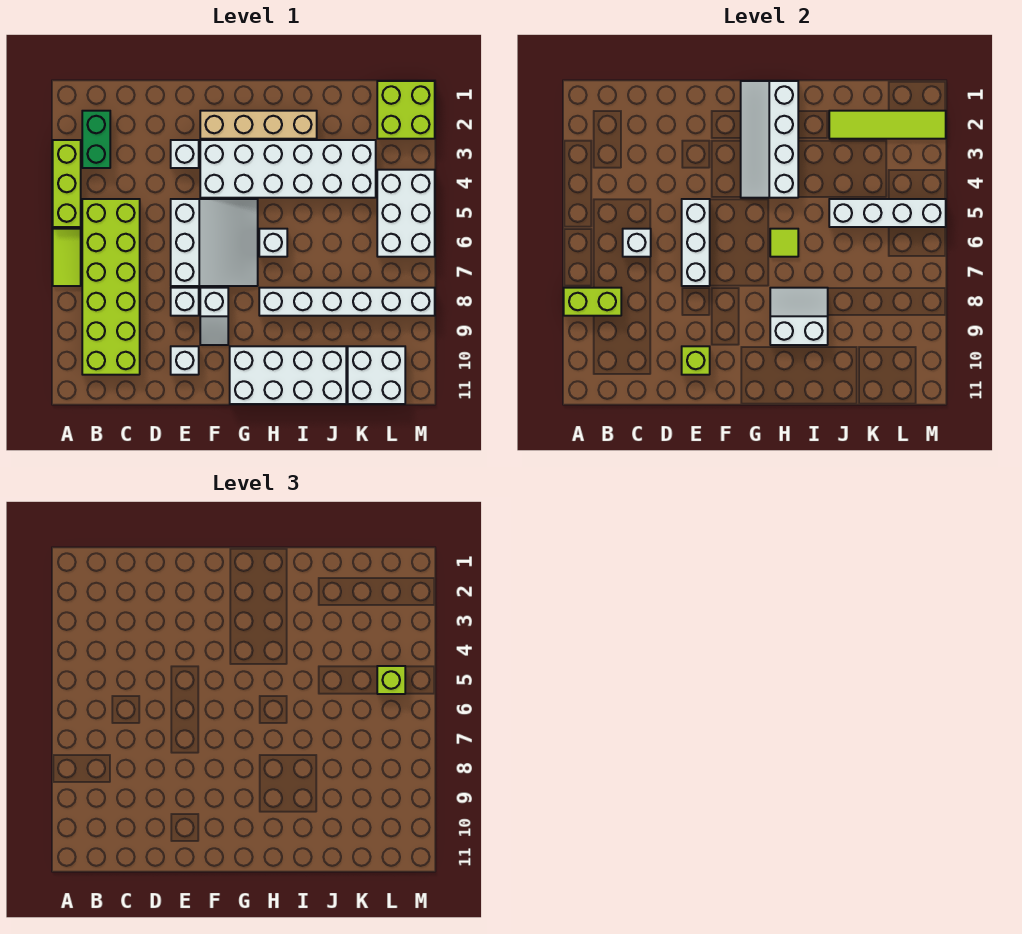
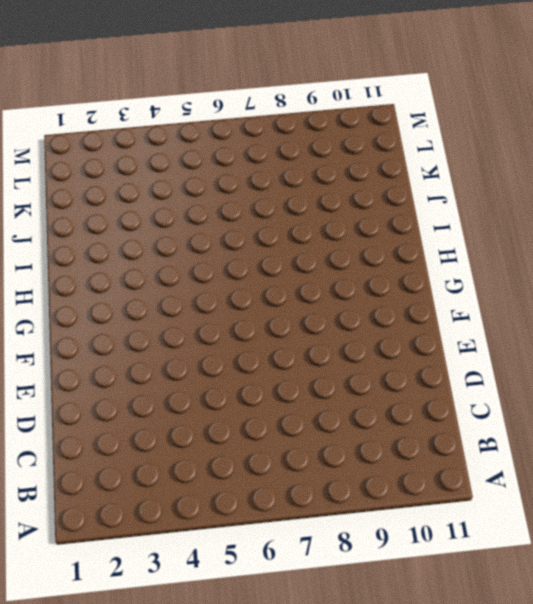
none -> lime 1x3 brick [53,140,81,227]
none -> lime 1x2 tile [53,229,81,286]
none -> green 1x2 brick [82,111,110,168]

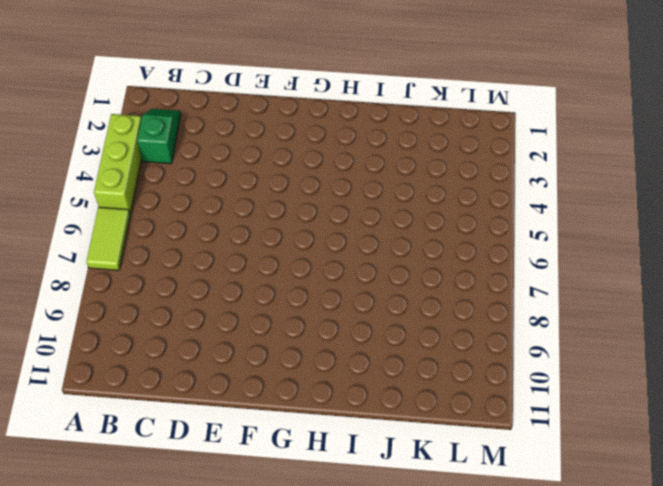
green 1x2 slope [137,109,181,164] -> green 1x2 brick [82,111,110,168]
none -> lime 2x6 brick [82,199,140,375]
none -> white 1x1 brick [171,140,199,168]
none -> white 3x3 slope [171,199,258,286]

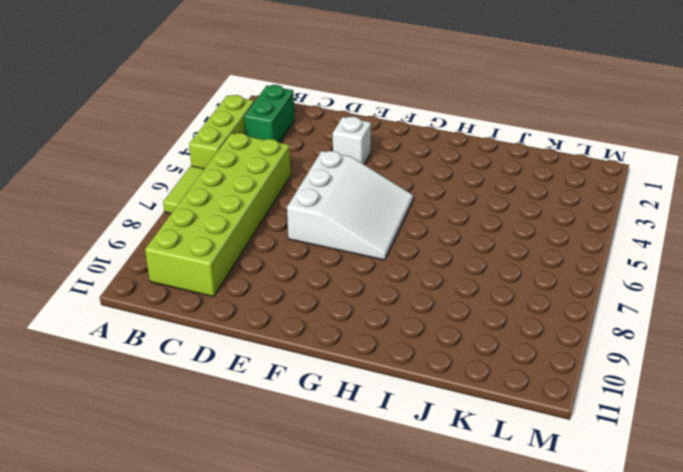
none -> white 1x1 brick [171,288,199,316]
none -> white 1x1 brick [171,346,199,375]
none -> tan 1x4 brick [200,111,317,139]

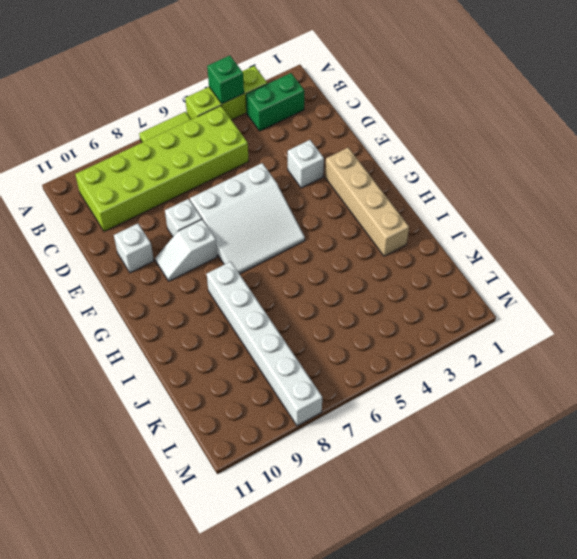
green 1x1 brick [207,56,244,104] -> none
none -> white 2x6 brick [200,140,376,198]
none -> white 2x4 brick [230,346,346,404]
none -> white 1x1 brick [259,229,287,257]

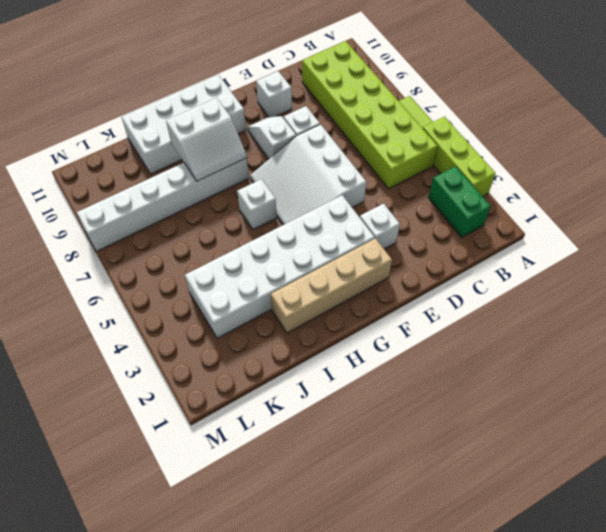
none -> white 2x2 brick [348,346,405,404]
none -> lime 2x2 brick [377,81,435,139]
none -> white 2x3 brick [377,170,435,257]

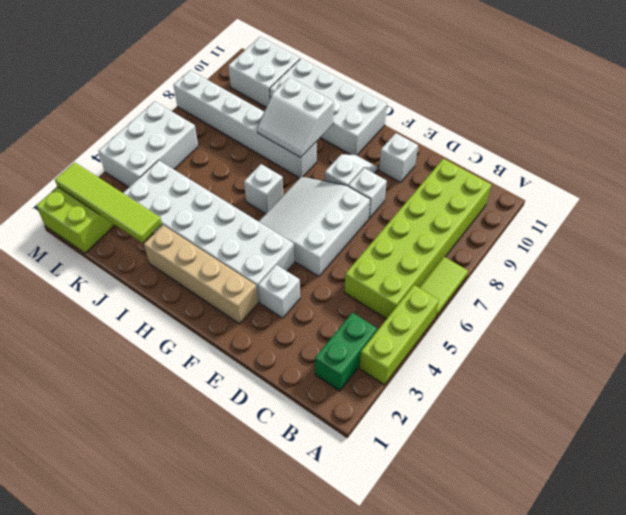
none -> lime 1x2 brick [564,288,621,316]
none -> white 1x1 brick [623,229,651,257]
none -> white 1x3 brick [682,199,710,286]

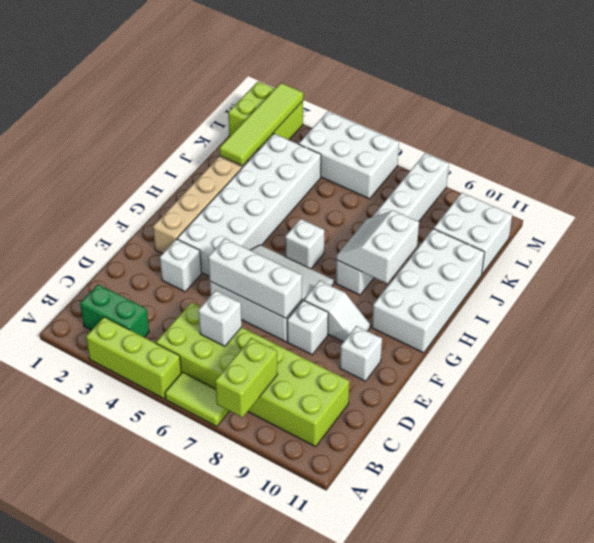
none -> lime 1x1 brick [682,346,710,375]
none -> white 2x4 slope [741,81,798,198]
none -> lime 1x1 tile [770,229,798,257]

